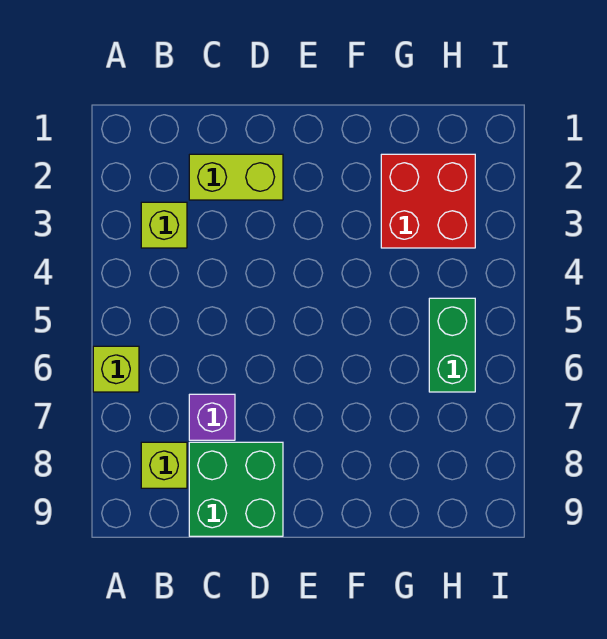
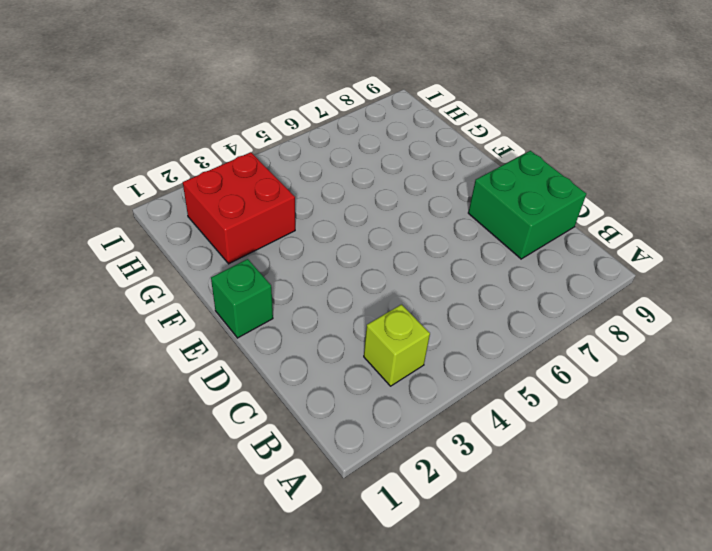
green 1x1 brick [211,259,273,338] -> none
none -> lime 1x1 brick [93,346,139,392]
none -> lime 1x1 brick [141,442,187,488]

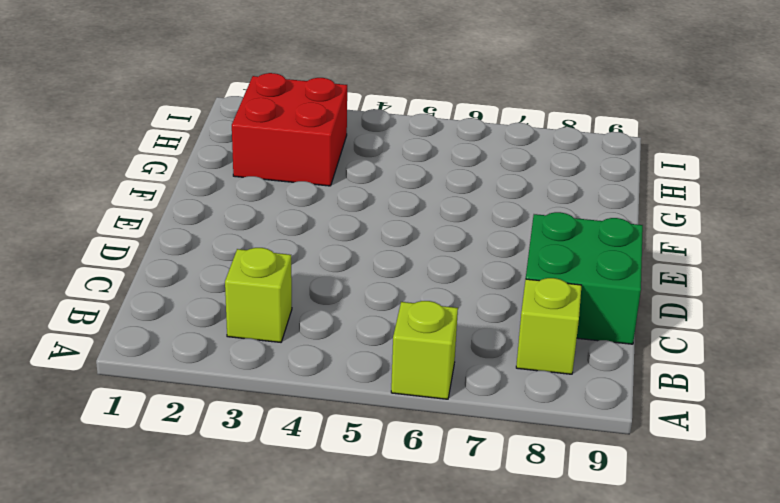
none -> lime 1x2 brick [189,154,283,200]
none -> purple 1x1 brick [189,394,235,440]

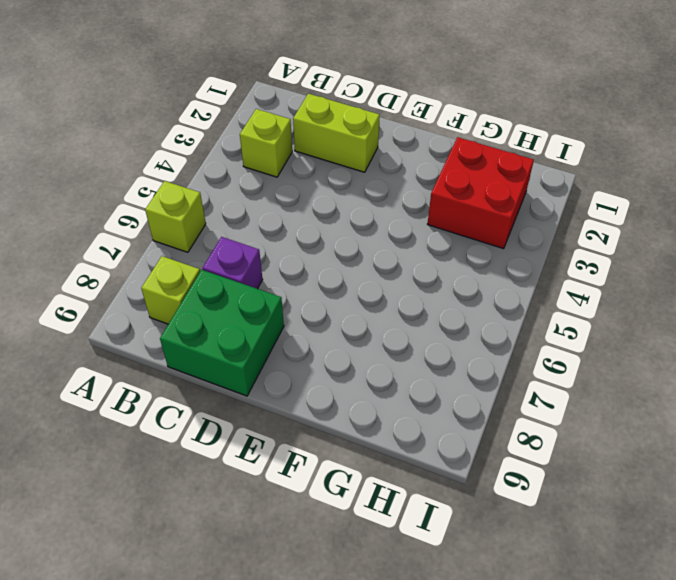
none -> green 1x2 brick [429,298,475,392]

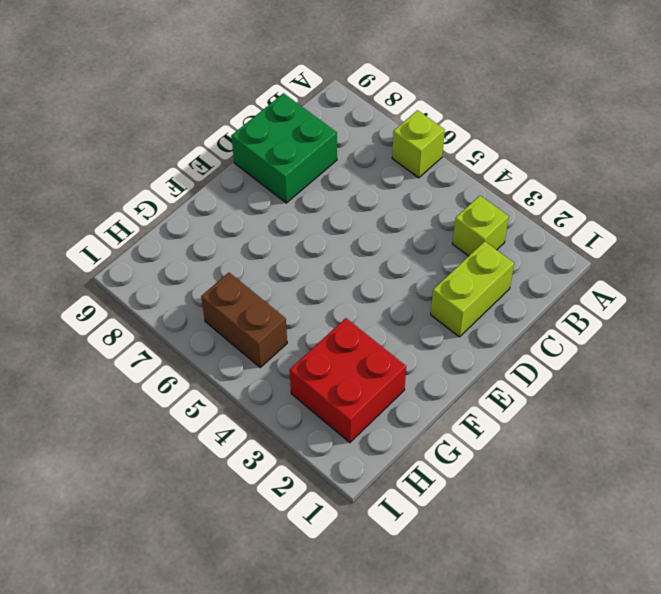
brown 1x2 brick [201,273,287,367] -> green 1x2 brick [429,298,475,392]
none -> lime 1x1 brick [141,442,187,488]
none -> purple 1x1 brick [189,394,235,440]

